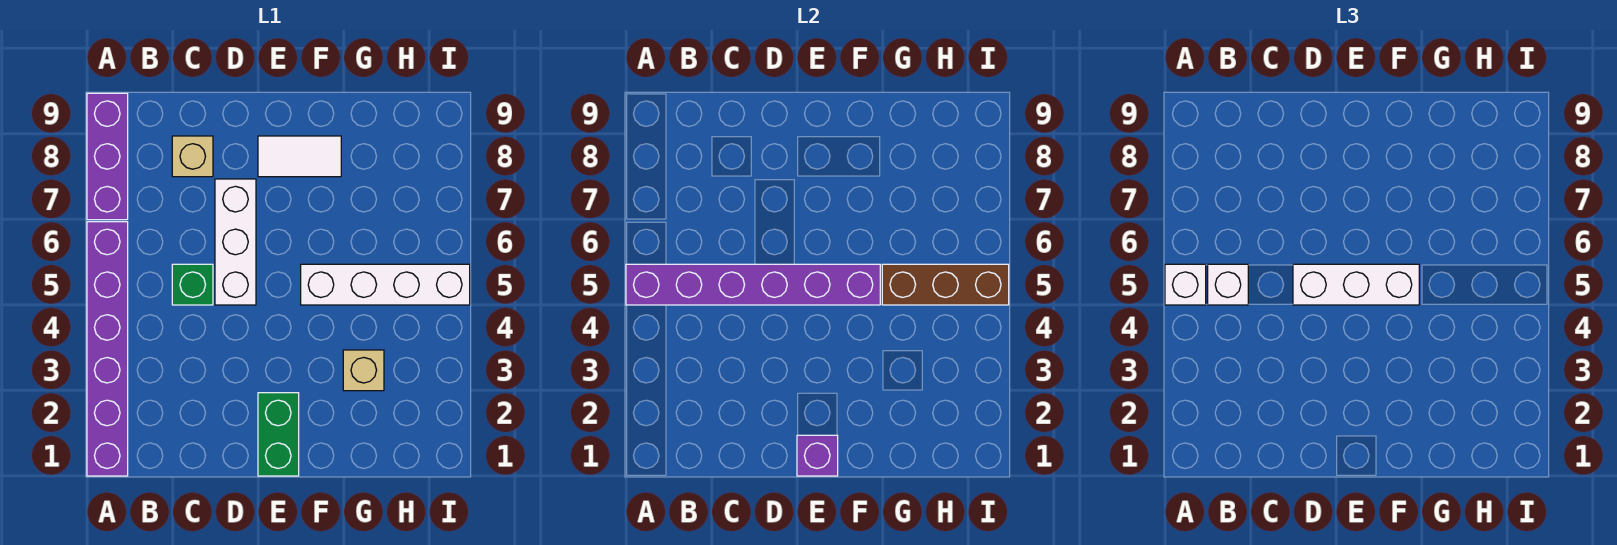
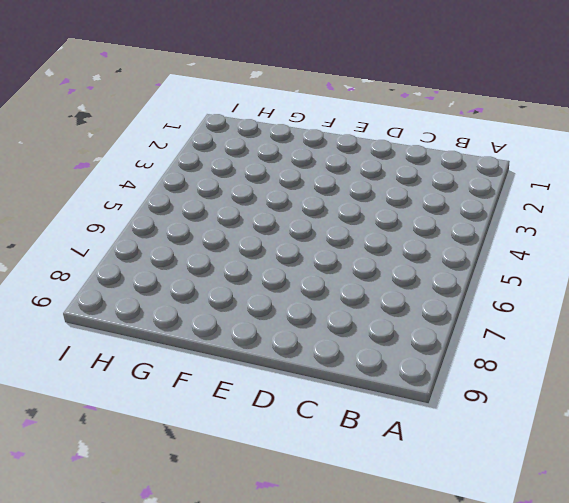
none -> purple 1x6 brick [87,222,128,476]
none -> purple 1x3 brick [87,93,128,220]
none -> green 1x1 brick [172,264,213,305]

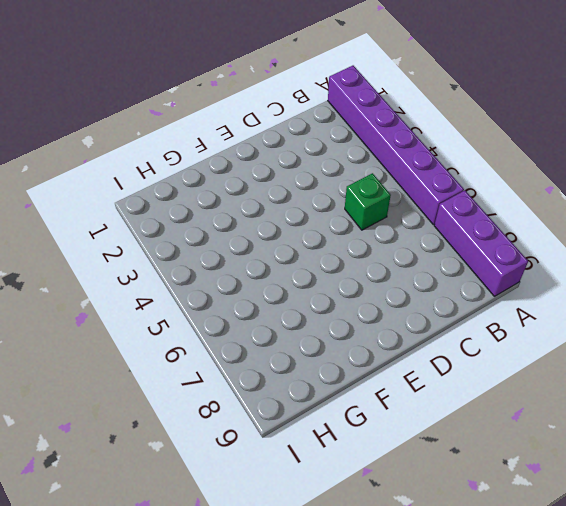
none -> tan 1x1 brick [172,136,213,177]
none -> white 1x3 brick [215,179,256,305]
none -> green 1x2 brick [258,393,299,476]

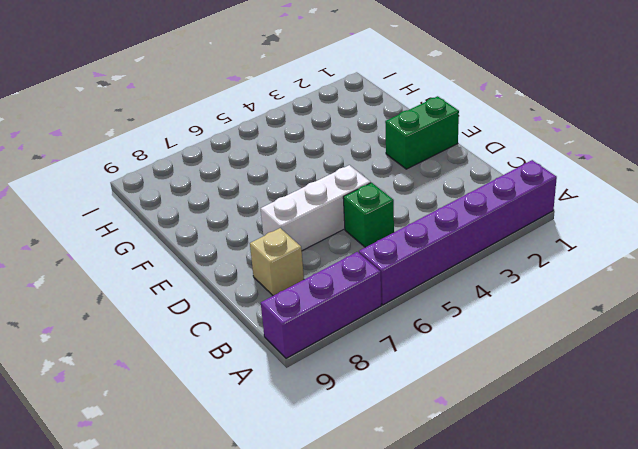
none -> white 1x2 tile [258,136,341,177]
none -> white 1x4 brick [301,264,470,305]
none -> tan 1x1 brick [343,350,384,391]

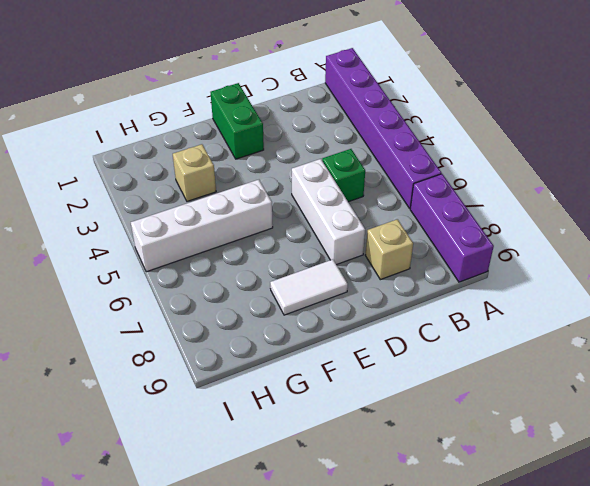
none -> purple 1x6 brick [626,264,880,305]
none -> purple 1x1 brick [797,435,838,476]
none -> brown 1x3 brick [882,264,1009,305]

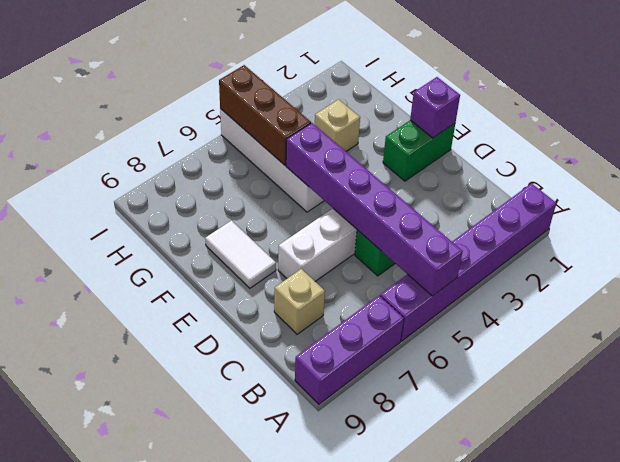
none -> white 1x1 brick [1165,264,1206,305]
none -> white 1x1 brick [1208,264,1248,305]
none -> white 1x3 brick [1293,264,1419,305]

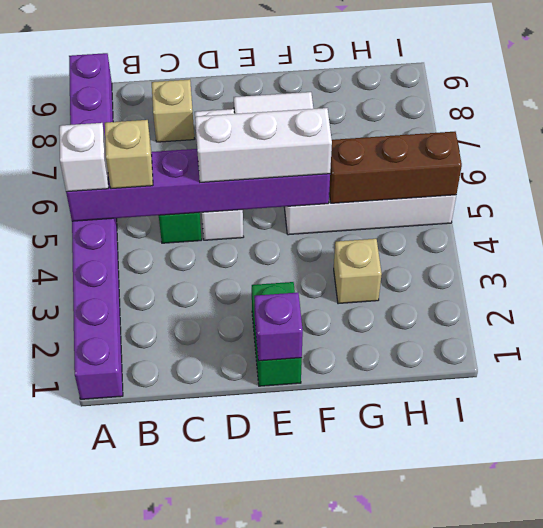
tan 1x1 brick [105,120,153,189] -> white 1x1 brick [1208,264,1248,305]

